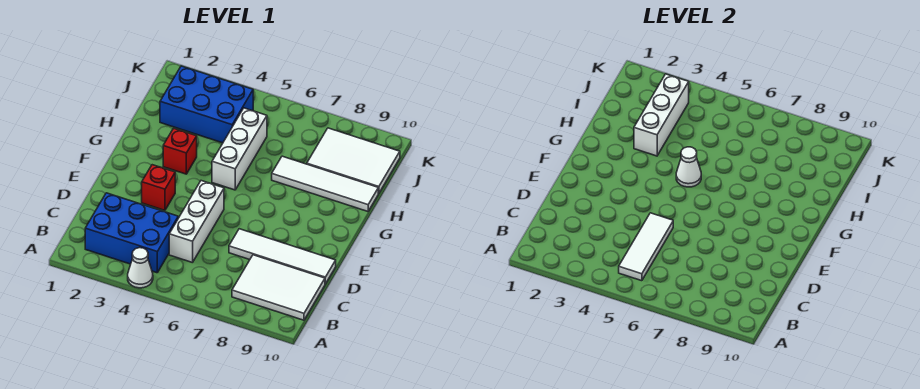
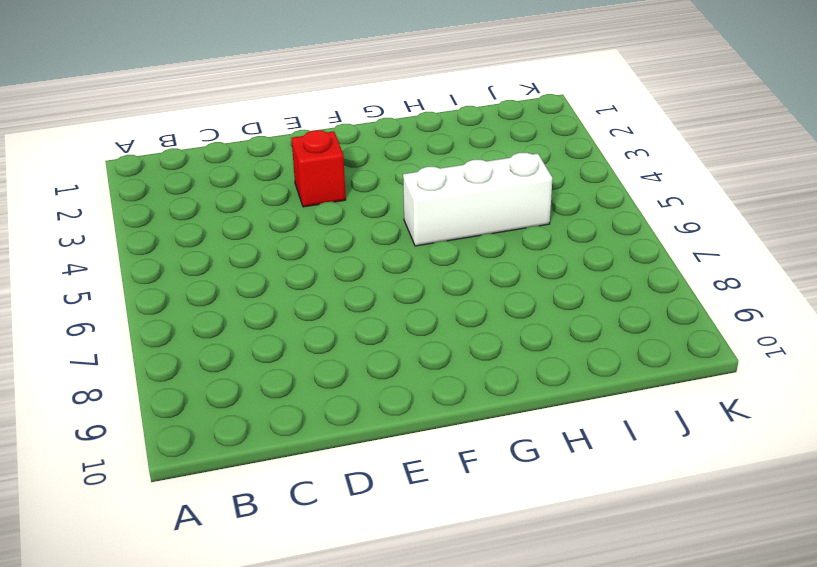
none -> white 1x1 cone [128,248,153,288]
none -> blue 2x3 brick [85,193,178,273]
none -> white 2x3 tile [232,255,325,320]

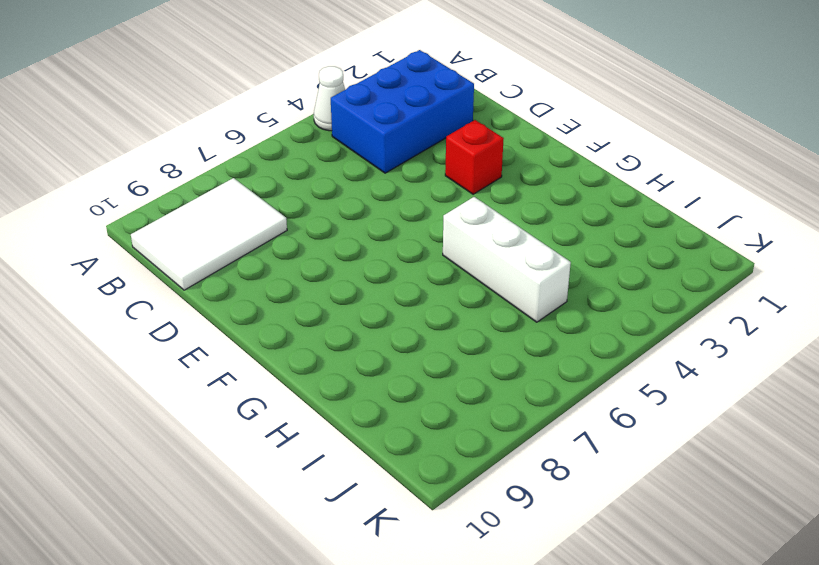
none -> white 1x3 brick [169,181,224,263]
none -> white 1x4 tile [229,229,336,284]
none -> red 1x1 brick [163,128,197,174]

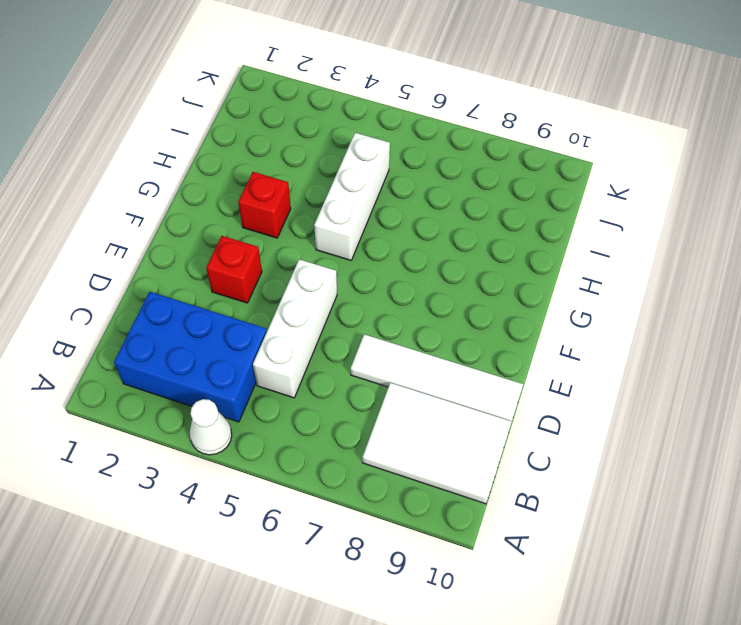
none -> white 1x4 tile [272,156,378,211]
none -> blue 2x3 brick [160,66,253,143]
none -> white 2x3 tile [307,128,400,193]

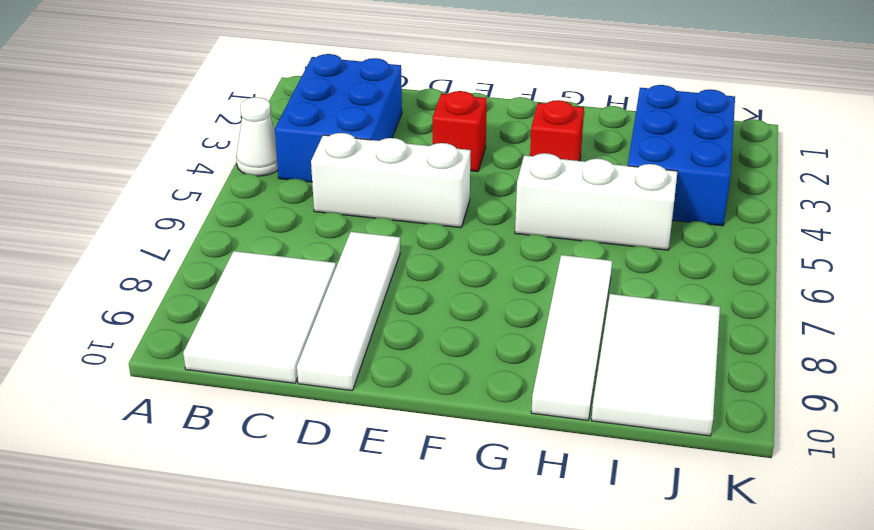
none -> white 1x3 tile [619,213,673,281]
none -> white 1x1 cone [676,147,701,187]
none -> white 1x3 brick [634,74,689,156]

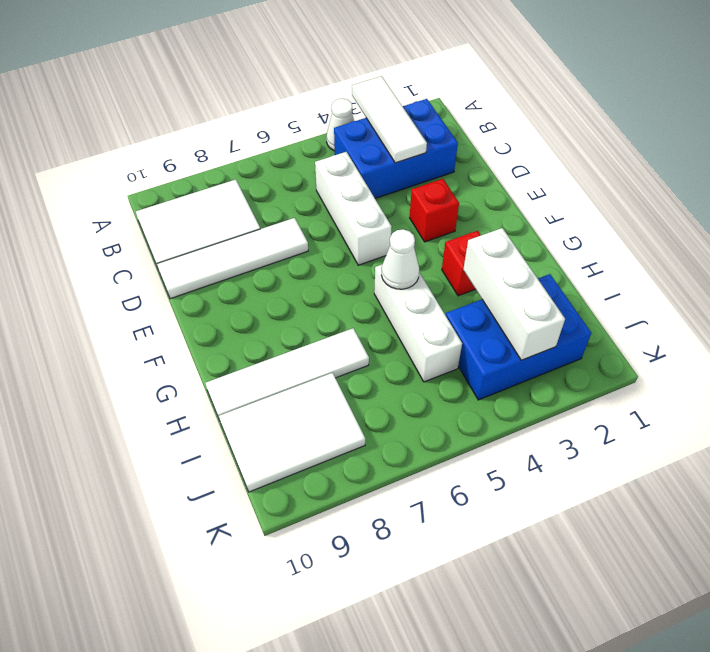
white 1x3 tile [352,76,427,163] -> white 1x3 tile moved to [619,213,673,281]

